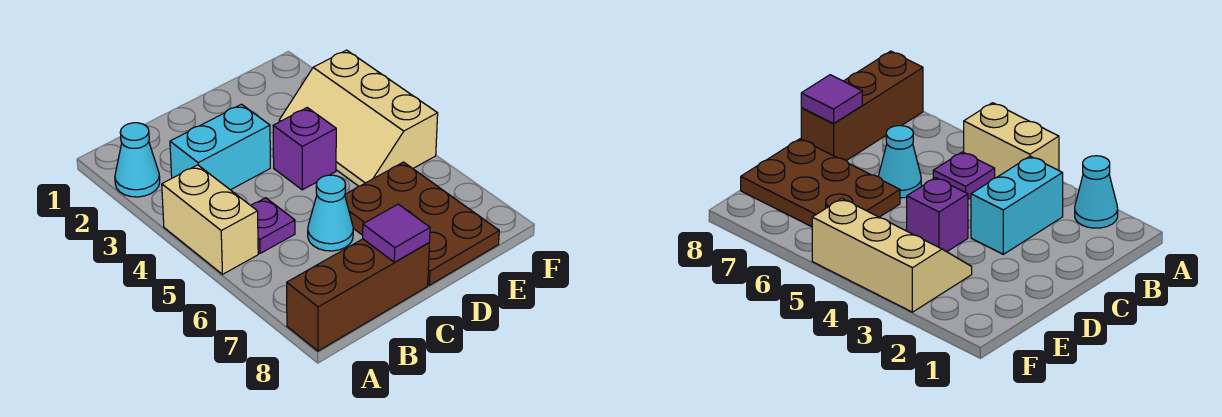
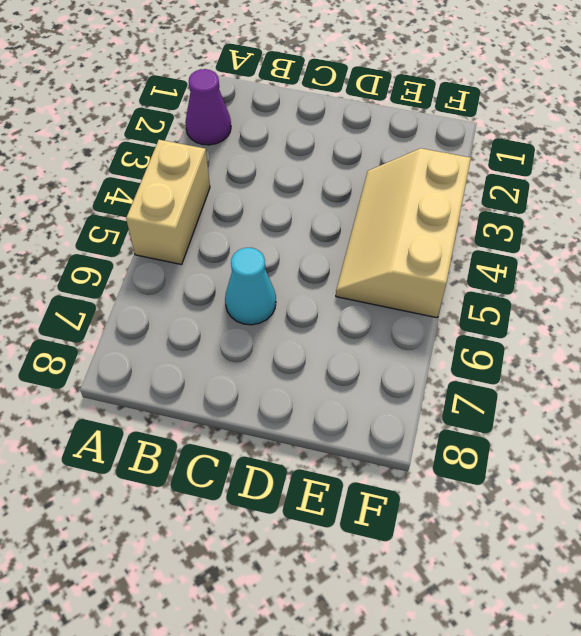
purple 1x1 cone [185,69,231,145] -> cyan 1x1 cone [115,123,160,197]
none -> brown 1x3 brick [287,239,429,351]
none -> cyan 1x2 brick [170,104,270,190]

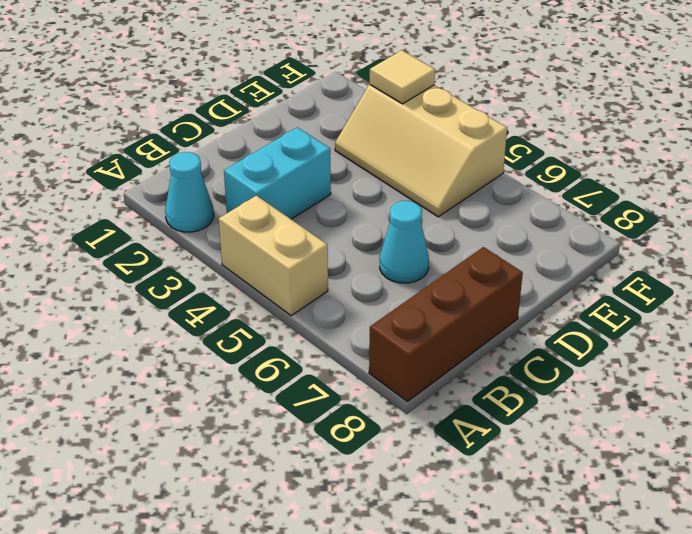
tan 1x1 tile [370,50,435,104] -> none
none -> purple 1x1 plate [251,198,295,253]
none -> purple 1x1 brick [273,108,336,190]

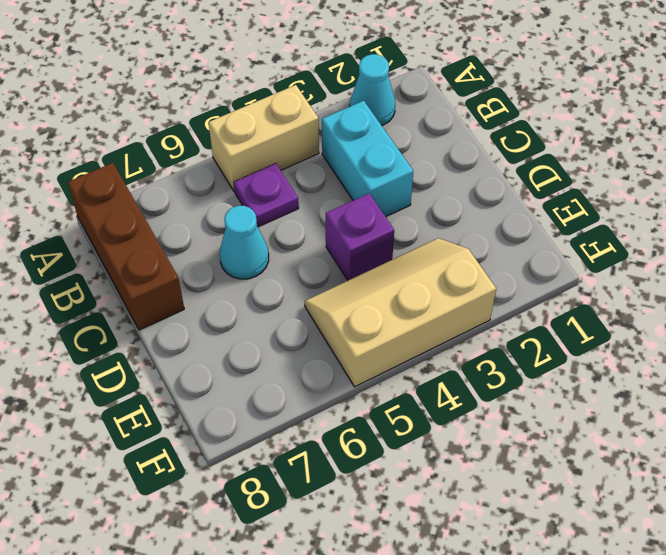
none -> brown 2x3 plate [345,162,499,285]
none -> purple 1x1 tile [363,204,430,262]

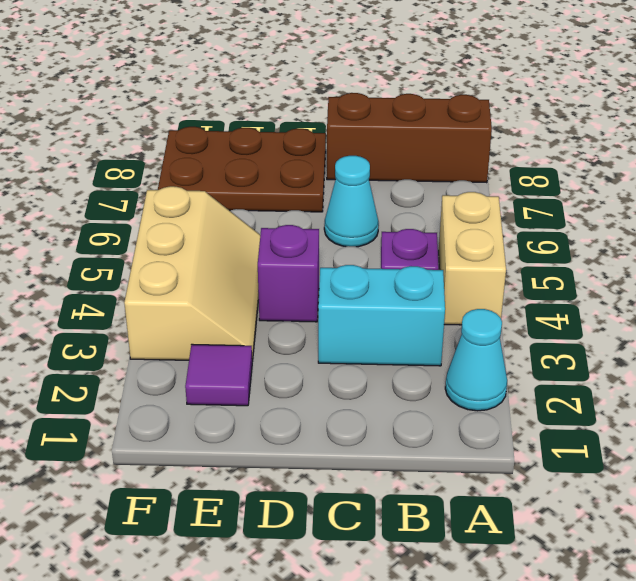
brown 2x3 plate [158,127,326,212] -> brown 2x3 plate turned to [345,162,499,285]
purple 1x1 tile [185,344,252,406] -> purple 1x1 tile moved to [363,204,430,262]

